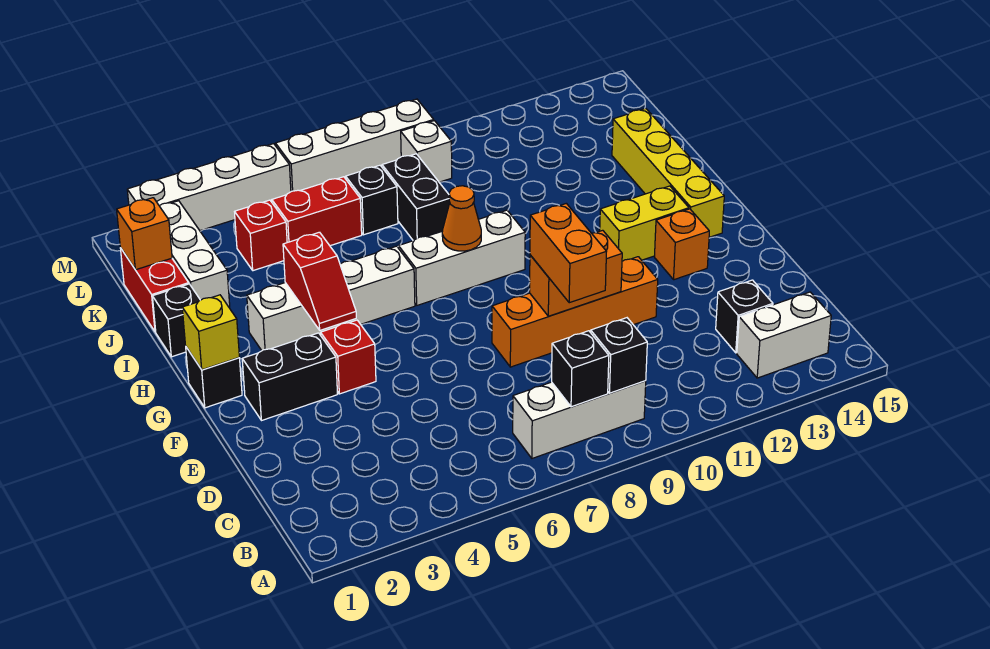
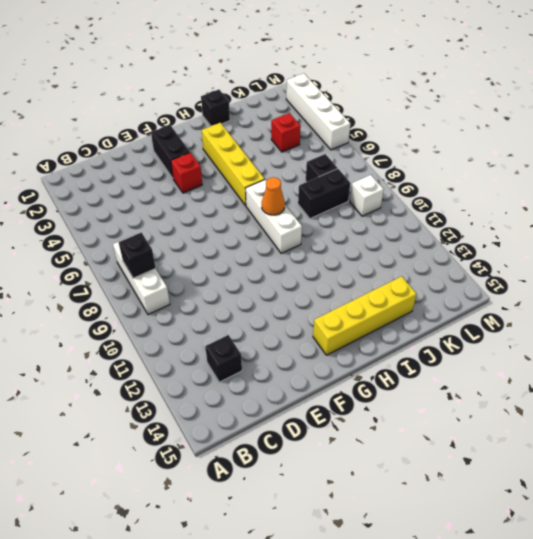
yellow 1x4 brick [202,123,265,206] -> white 1x4 brick [247,246,415,350]
none -> white 1x2 brick [737,292,831,378]
none -> orange 1x4 brick [492,257,658,367]
none -> orange 1x1 brick [654,209,709,280]
none -> black 1x1 brick [186,347,242,408]

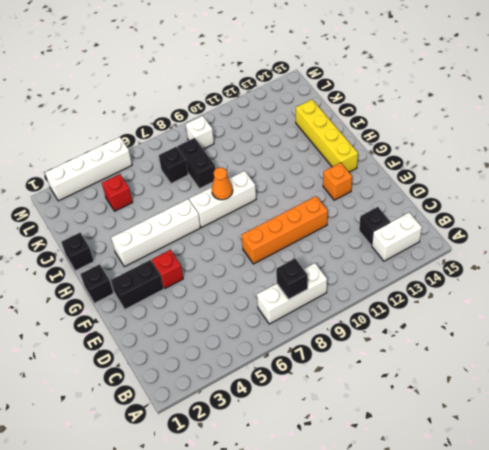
none -> yellow 1x2 brick [600,186,689,261]
none -> red 1x2 brick [120,248,189,332]
none -> white 1x3 brick [159,201,230,308]
none -> red 1x2 brick [272,177,362,246]

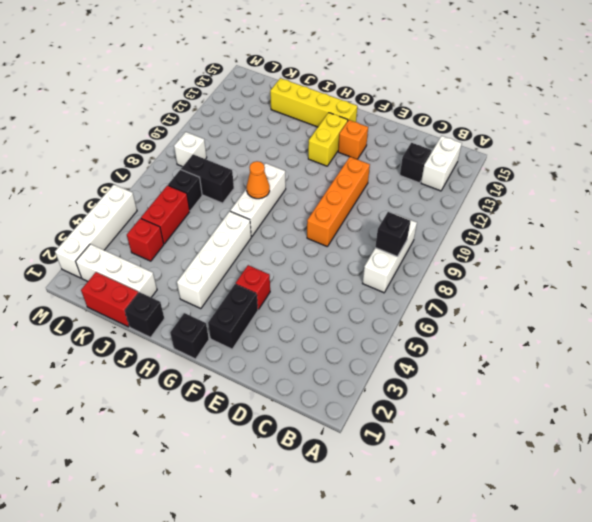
none -> white 1x4 brick [276,99,434,192]
none -> black 1x1 brick [591,318,647,393]
none -> orange 1x2 brick [530,230,622,316]
none -> yellow 1x1 brick [182,295,239,370]

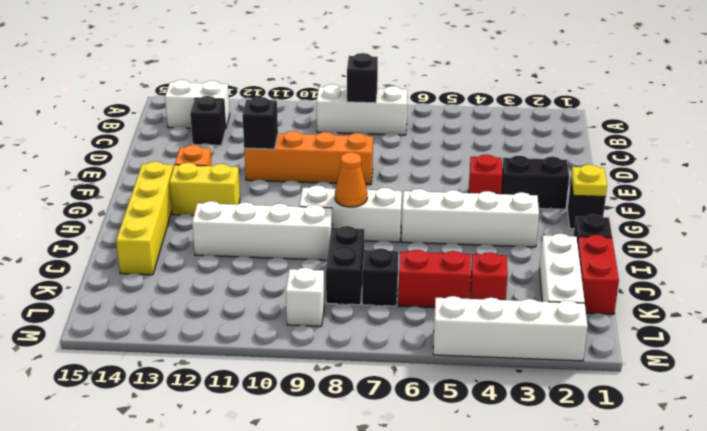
black 1x1 brick [242,97,278,149] -> black 1x1 brick moved to [591,318,647,393]
yellow 1x1 plate [571,165,607,197] -> yellow 1x1 brick [182,295,239,370]
white 1x4 brick [192,201,332,260] -> white 1x4 brick moved to [276,99,434,192]
none -> orange 1x2 brick [530,230,622,316]
none -> red 1x2 slope [283,232,356,330]
none -> orange 1x1 brick [117,198,172,270]
none -> orange 1x2 brick [530,203,607,303]

